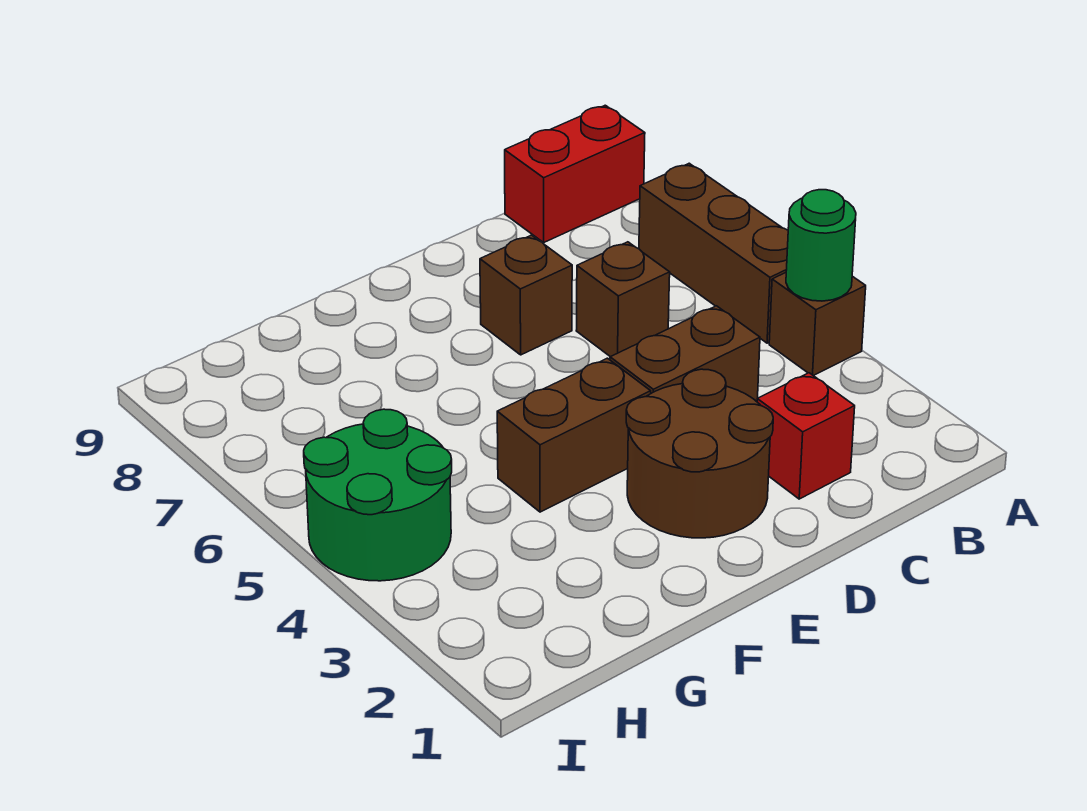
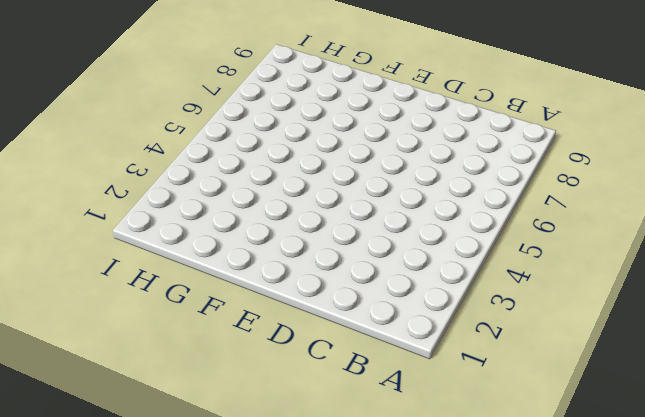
none -> brown 1x1 brick [769,273,866,376]
none -> brown 1x3 brick [639,163,788,343]

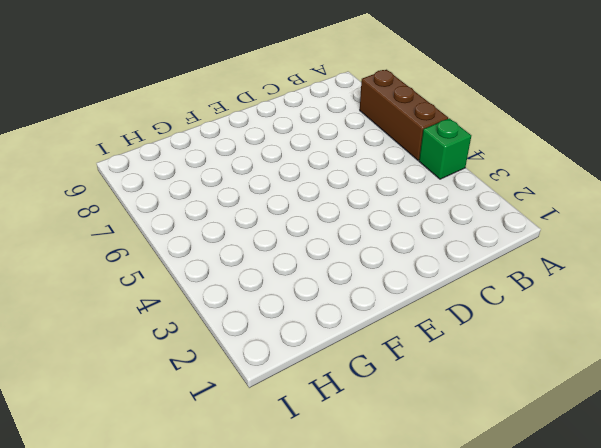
green 1x1 brick [419,118,471,179] -> brown 1x1 brick [769,273,866,376]
none -> red 1x2 brick [505,105,645,242]
none -> red 1x1 brick [757,373,855,499]

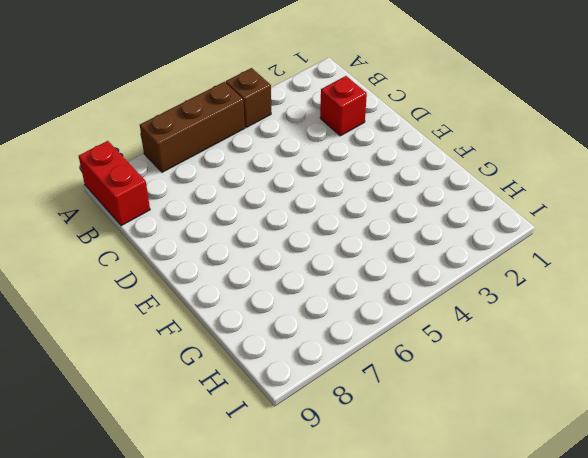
none -> brown 1x2 brick [610,306,760,402]
none -> brown 1x1 brick [576,242,670,357]

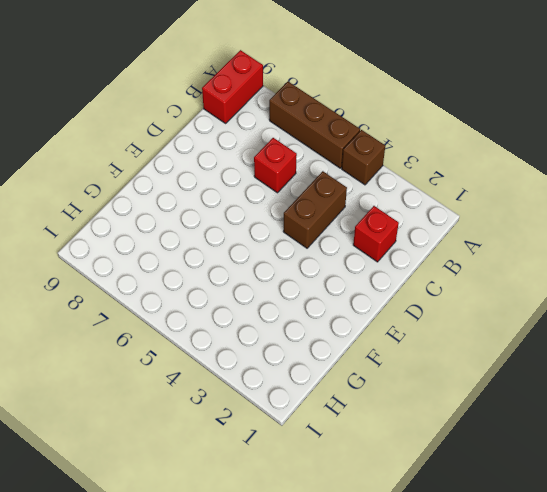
red 1x1 brick [254,138,297,193] -> brown 1x1 brick [576,242,670,357]
none -> brown 2x2 round brick [626,369,773,538]
none -> brown 1x1 brick [480,235,572,355]

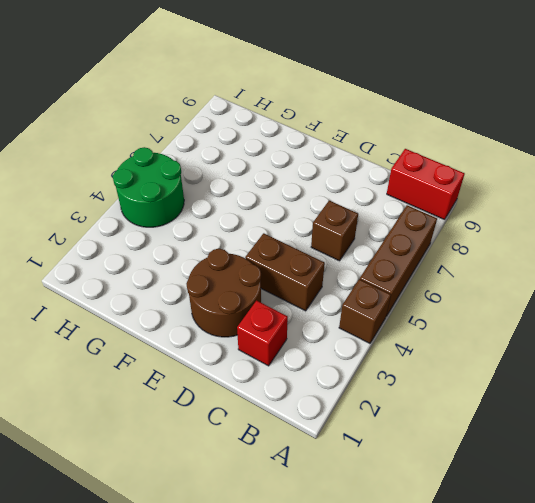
none -> brown 1x1 brick [480,235,572,355]
none -> brown 1x2 brick [497,358,651,512]

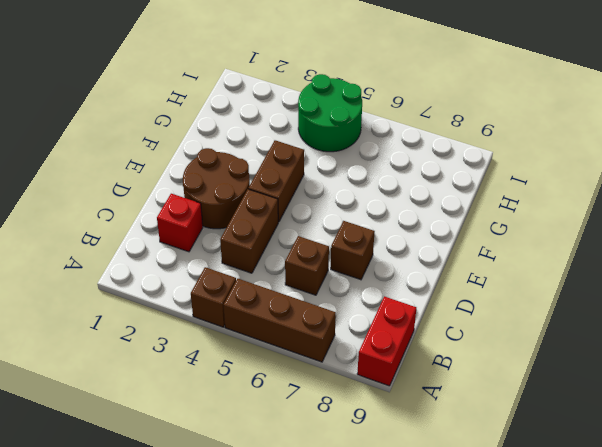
none -> green 1x1 round brick [786,190,856,301]

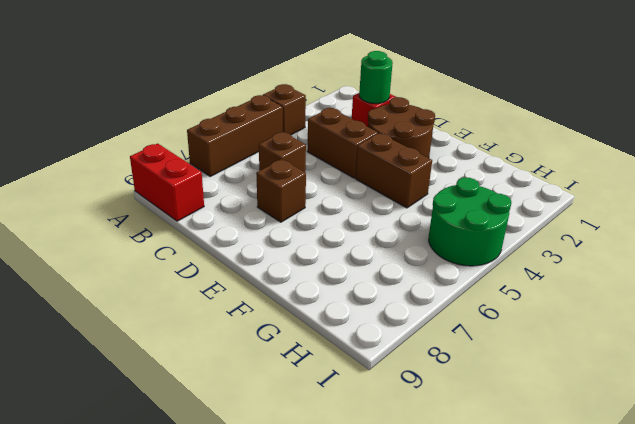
green 1x1 round brick [359,51,393,104] -> green 1x1 round brick moved to [786,190,856,301]

